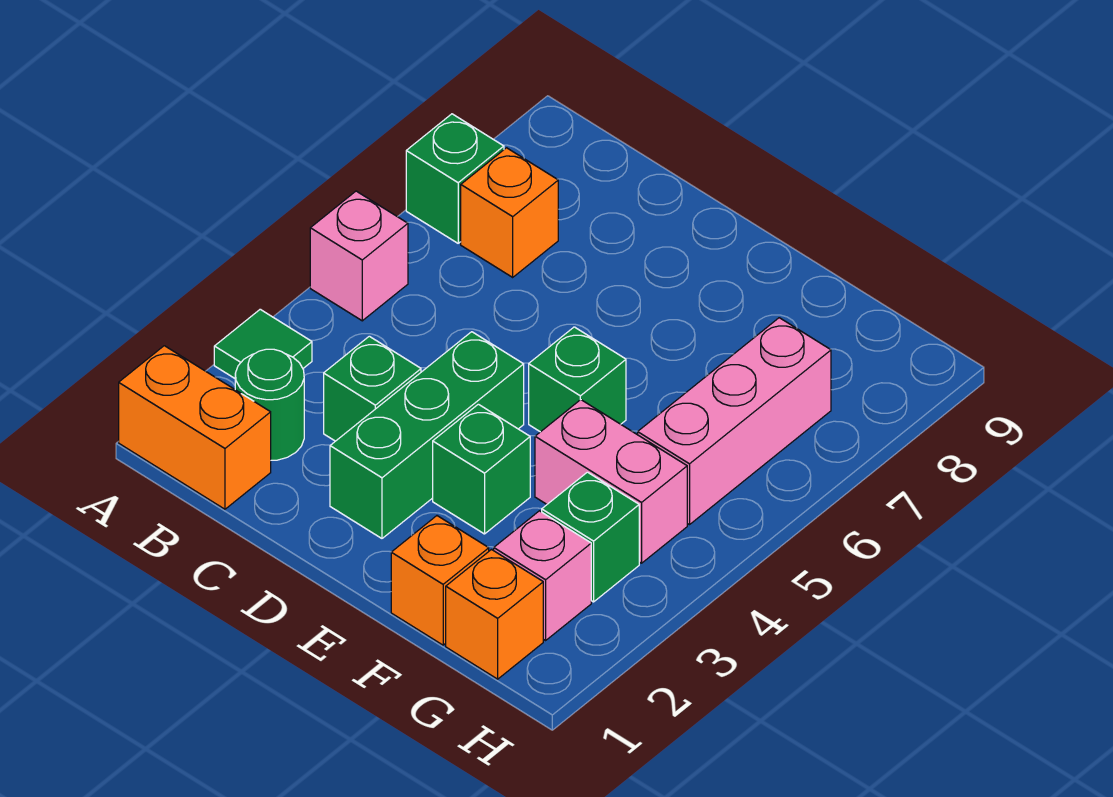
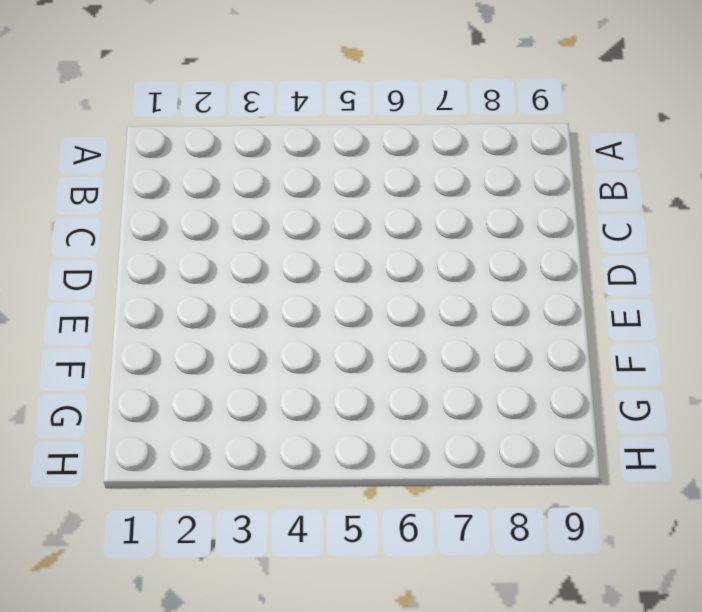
none -> orange 1x2 brick [119,346,271,509]
none -> green 1x1 tile [214,309,312,378]
none -> pink 1x1 brick [310,191,408,321]

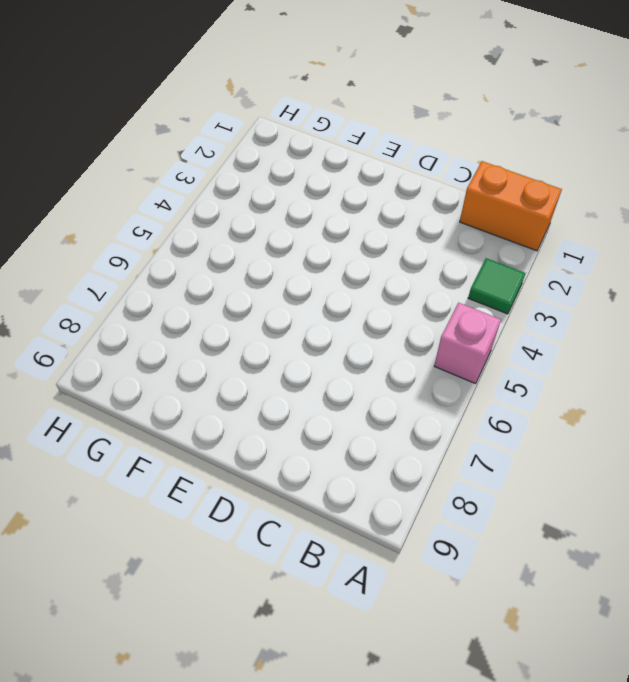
none -> green 1x1 brick [406,114,504,243]
none -> green 1x1 round brick [235,349,304,460]
none -> orange 1x1 brick [461,148,558,277]

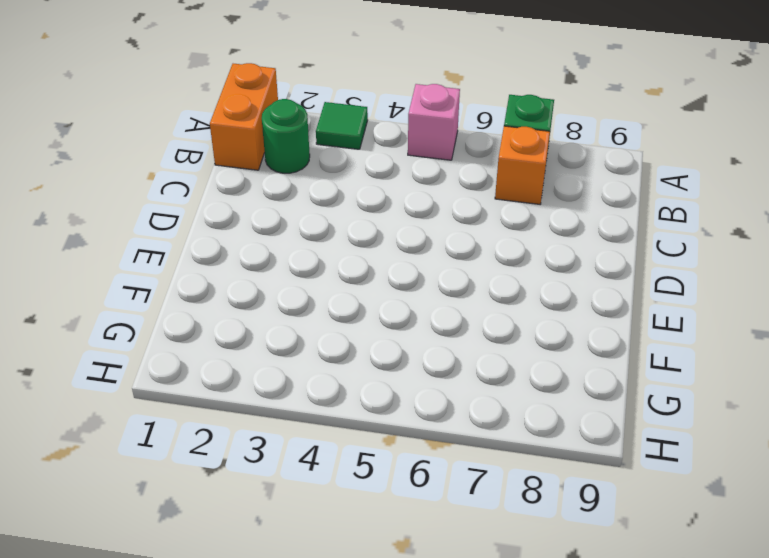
none -> green 1x1 brick [324,336,421,441]
none -> green 1x3 brick [330,332,524,538]
none -> green 1x1 brick [433,404,530,534]

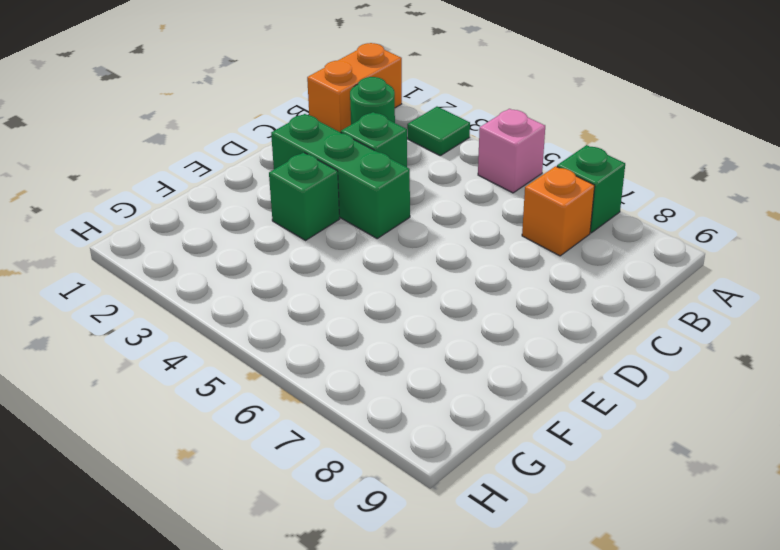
none -> green 1x1 brick [529,327,626,432]
none -> orange 1x1 brick [391,516,489,645]
none -> pink 1x2 brick [535,400,687,563]

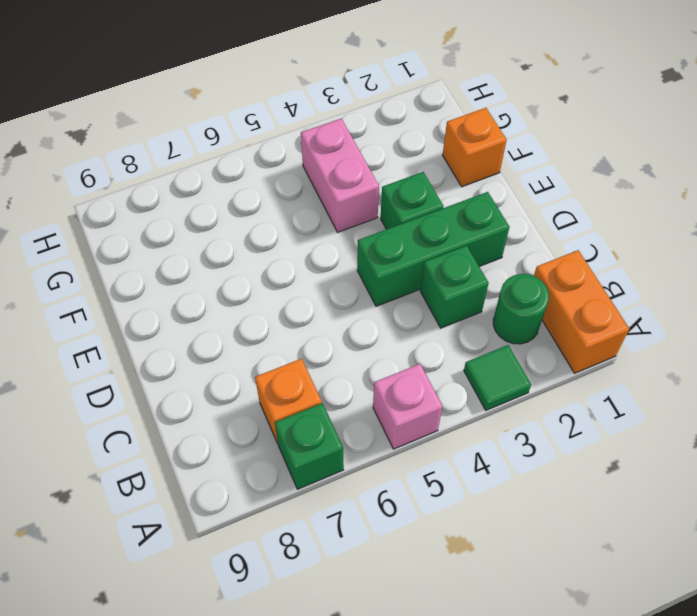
none -> green 1x1 brick [529,327,626,432]
none -> orange 1x1 brick [446,550,543,679]
none -> pink 1x1 brick [494,511,591,640]

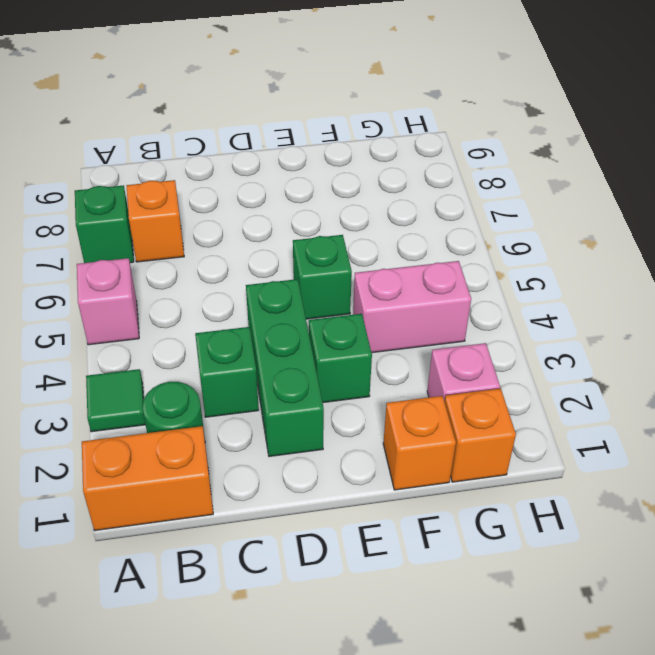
none -> green 1x1 brick [542,472,639,602]
none -> pink 1x3 brick [638,318,831,525]

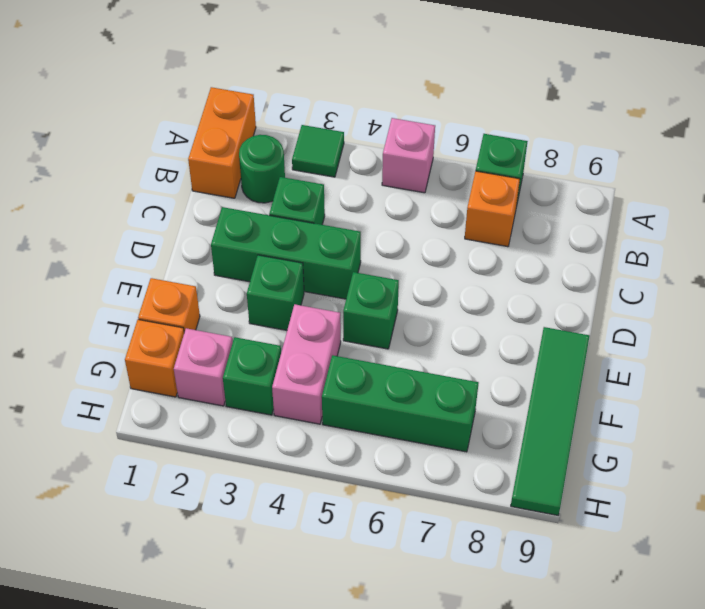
green 1x4 tile [511,327,590,515] -> none
green 1x3 brick [322,355,479,452] -> pink 1x3 brick [638,318,831,525]

